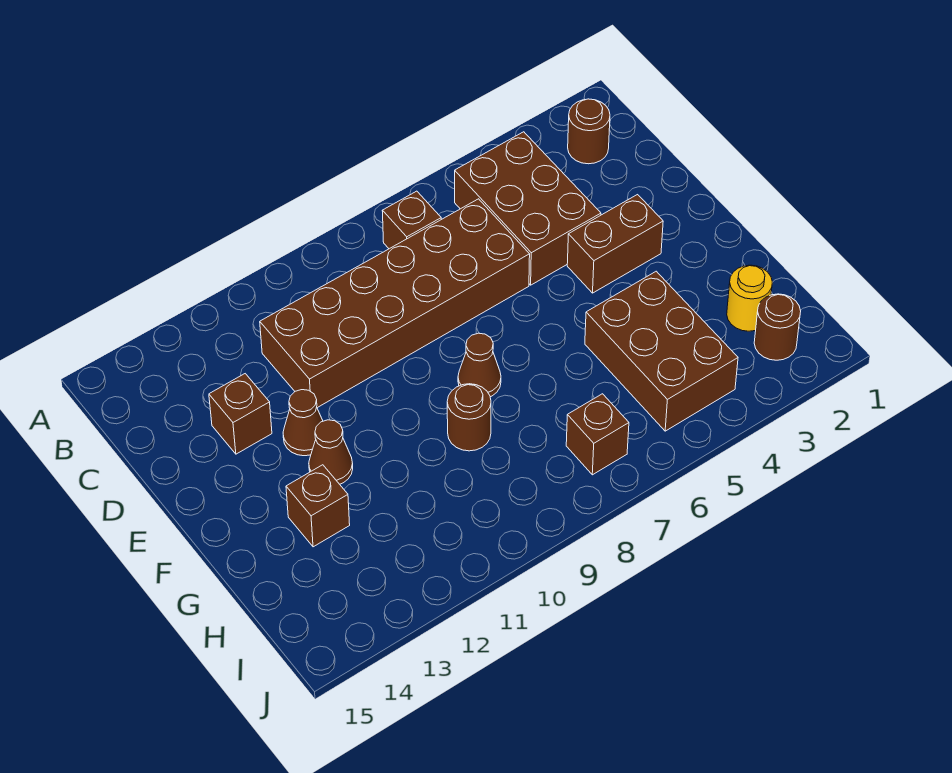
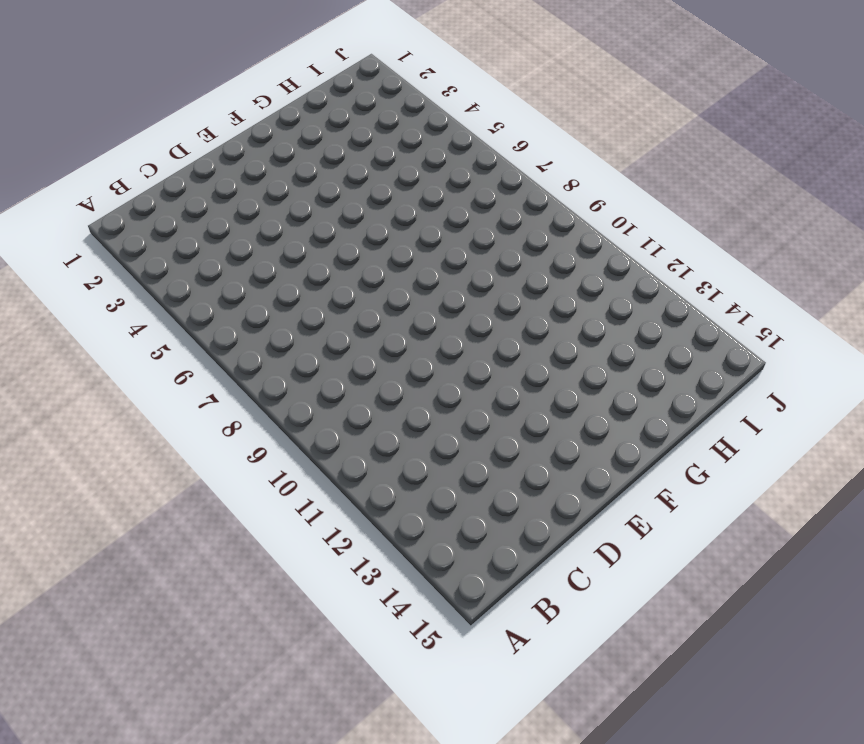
none -> brown 1x1 round brick [568,99,610,164]
none -> brown 2x3 brick [455,132,601,285]
none -> brown 1x1 brick [382,191,441,249]

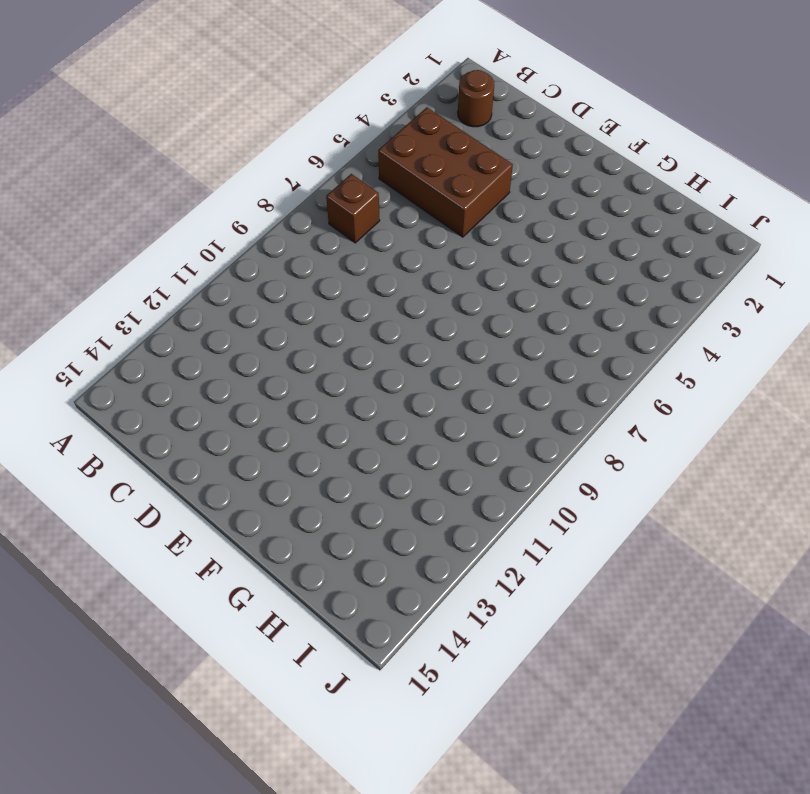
none -> brown 2x6 brick [260,199,530,408]
none -> brown 1x1 brick [209,374,272,454]
none -> brown 1x2 brick [567,195,663,293]

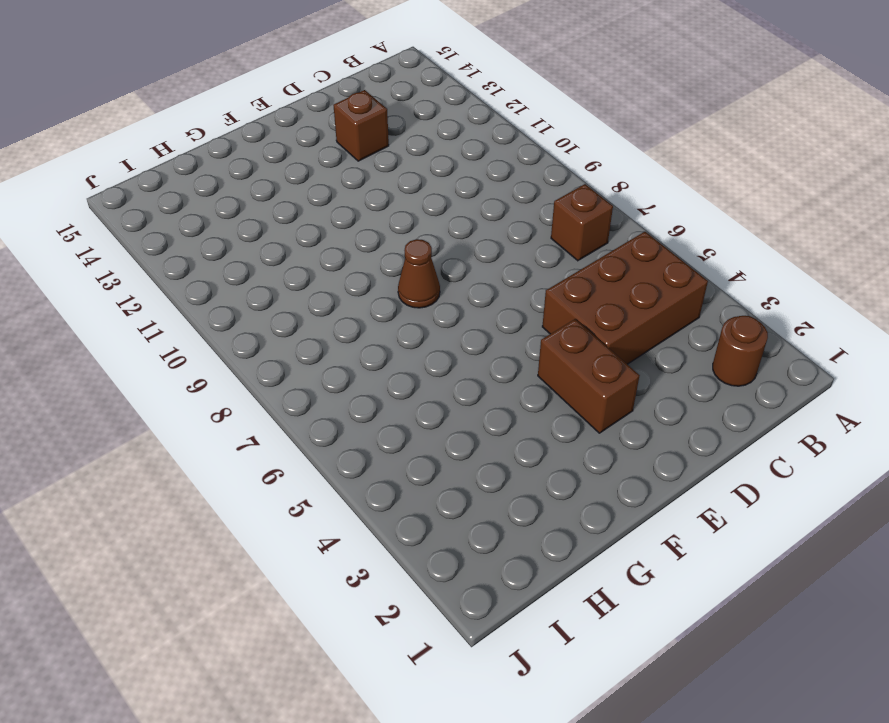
none -> brown 2x6 brick [260,199,530,408]
none -> brown 1x1 cone [283,390,323,456]
none -> brown 1x1 cone [309,420,353,484]

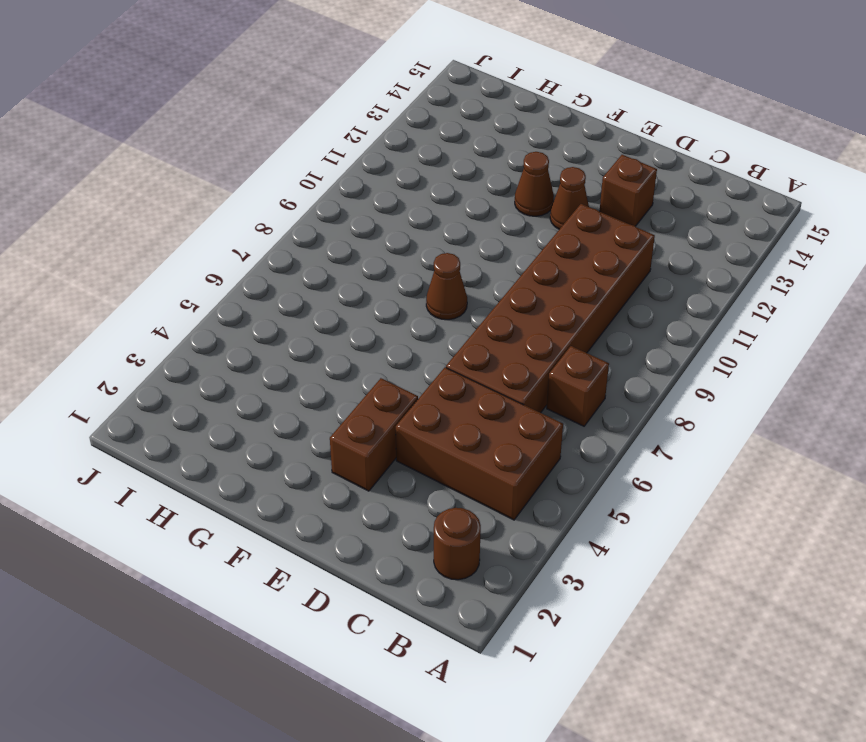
none -> brown 2x3 brick [585,271,738,431]
none -> brown 1x1 round brick [447,384,491,451]
none -> brown 1x1 brick [286,465,350,547]

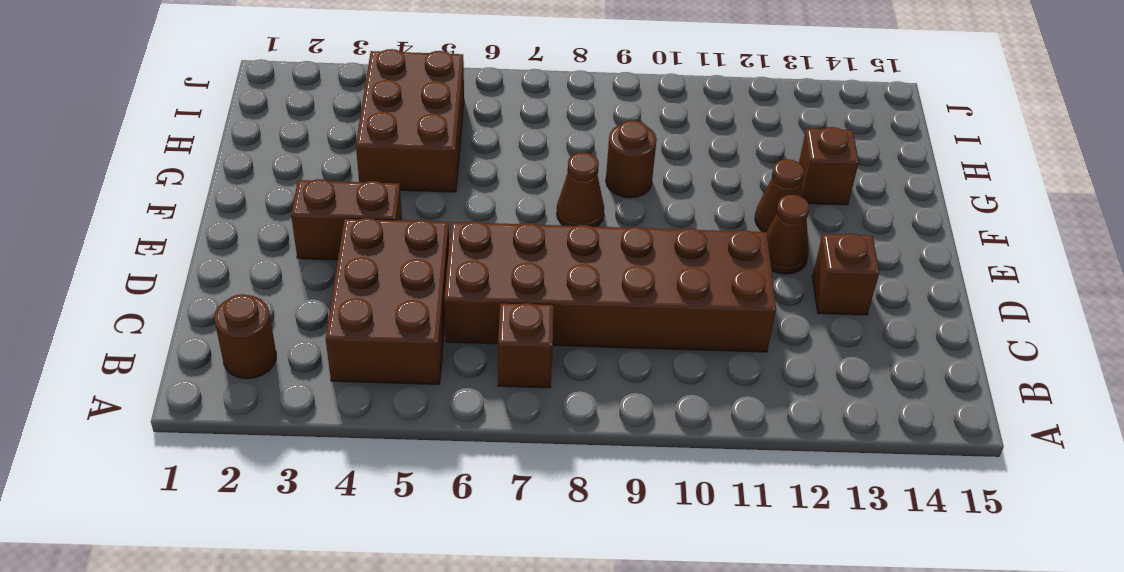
none -> yellow 1x1 round brick [727,265,772,331]
none -> brown 1x1 round brick [754,294,801,360]
none -> brown 1x1 brick [566,394,629,475]

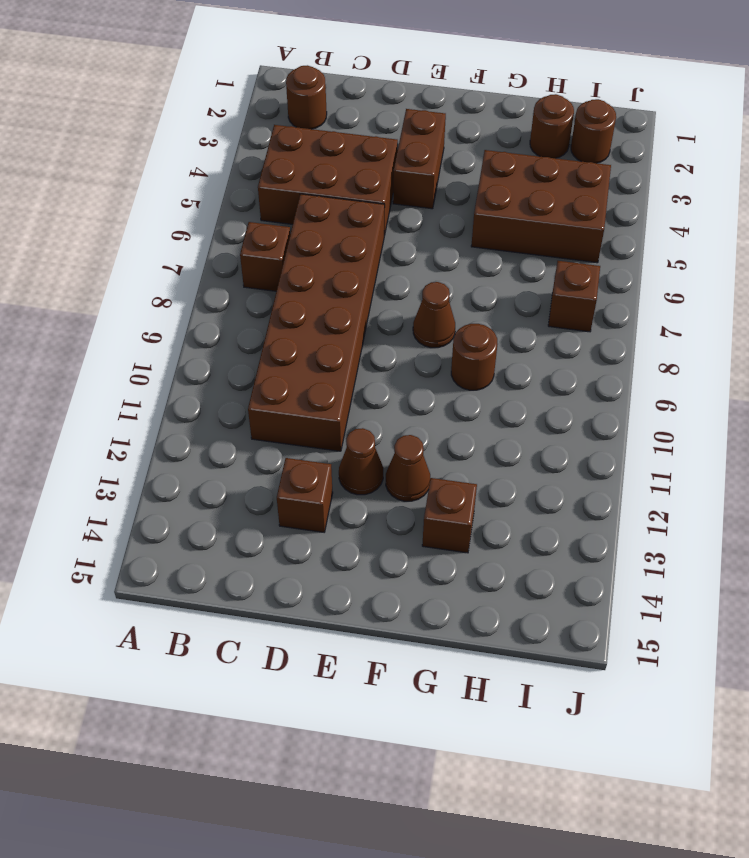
brown 1x1 round brick [530,94,574,158] -> yellow 1x1 round brick [727,265,772,331]

